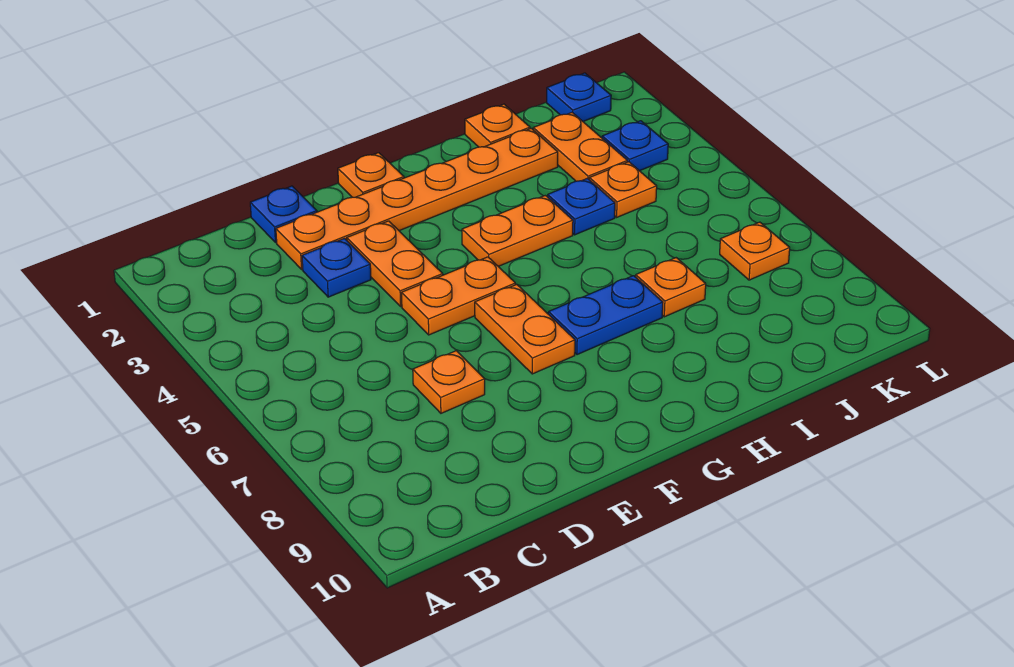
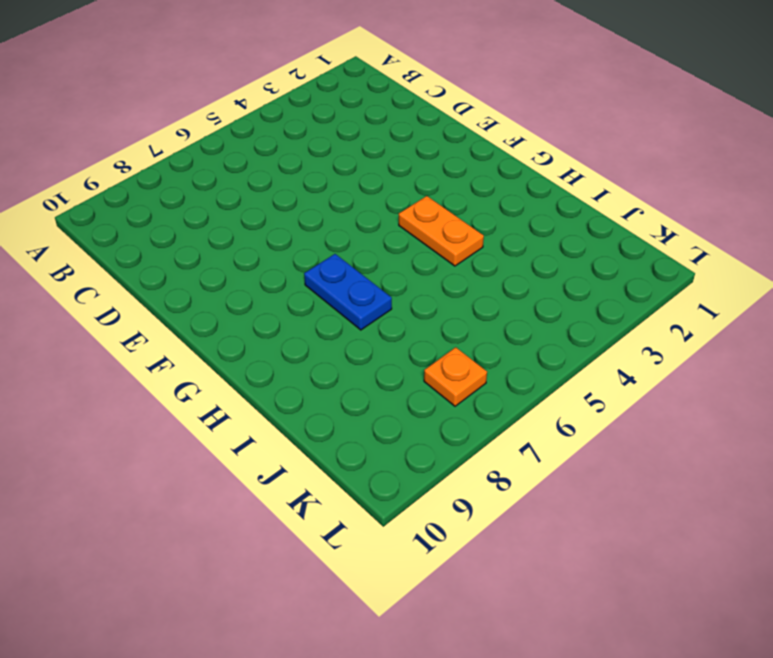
none -> blue 1x1 plate [250,186,317,242]
none -> orange 1x6 plate [276,128,558,269]
none -> blue 1x1 plate [302,239,371,297]

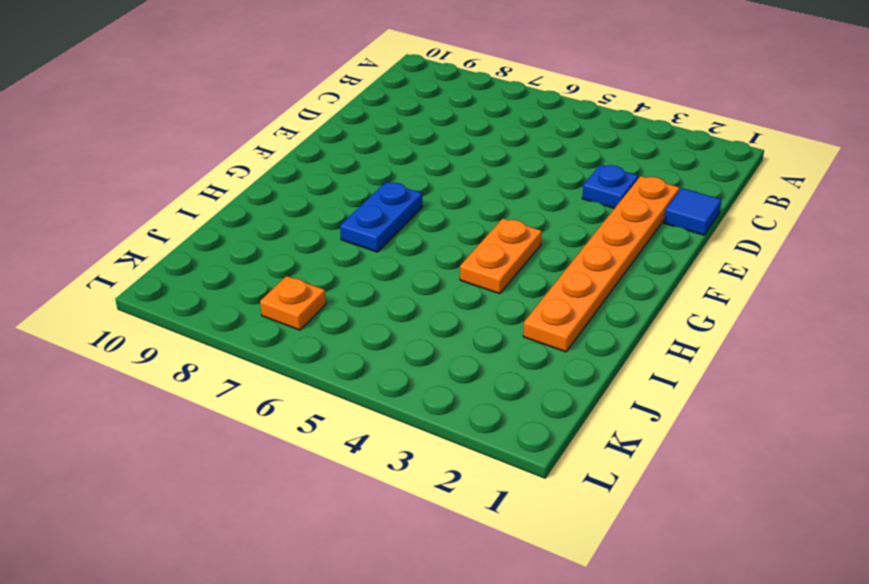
blue 1x1 tile [664,188,721,235] -> blue 1x1 plate [250,186,317,242]
none -> orange 1x1 plate [413,351,485,413]
none -> orange 1x2 plate [347,221,443,306]
none -> orange 1x2 plate [402,257,515,335]

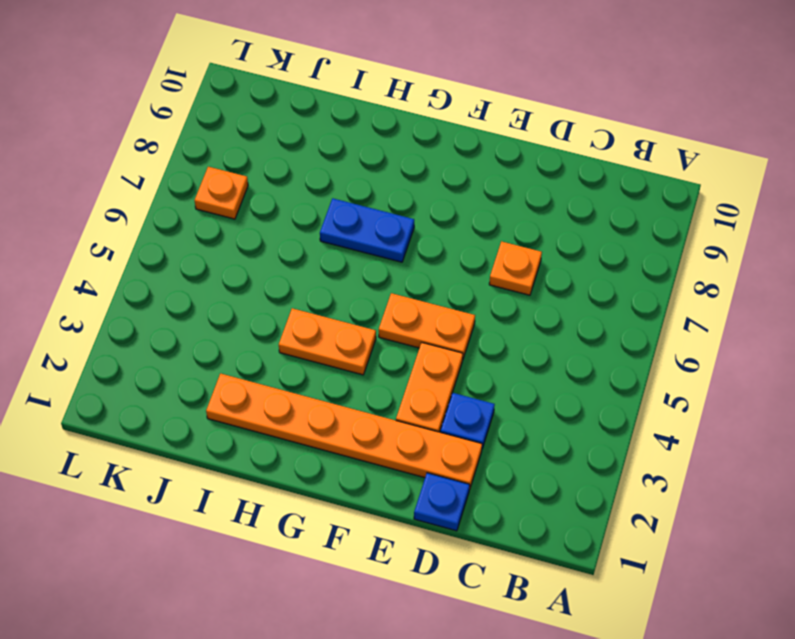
none -> orange 1x1 plate [338,153,404,197]
none -> orange 1x2 plate [475,284,575,374]
none -> orange 1x1 plate [465,104,530,147]

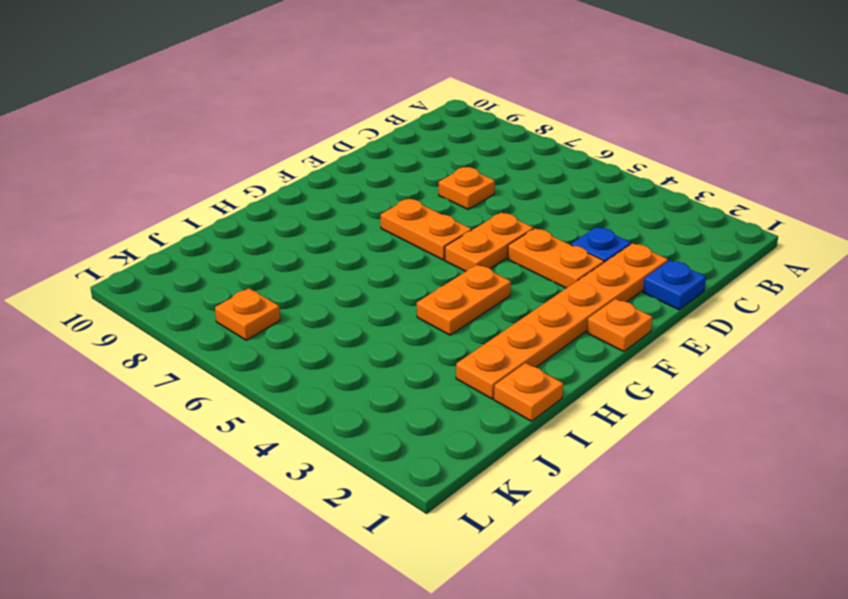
none -> blue 1x2 plate [548,276,663,355]
none -> blue 1x1 plate [548,178,615,235]
none -> orange 1x1 plate [636,258,706,317]

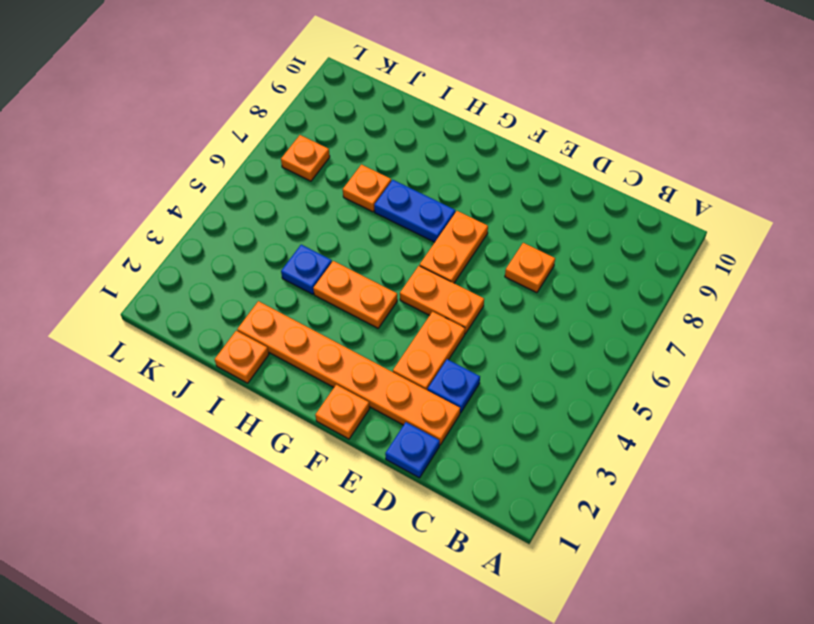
none -> orange 1x2 plate [533,112,627,181]
none -> orange 1x1 plate [589,162,657,217]
none -> blue 1x1 plate [547,73,611,121]

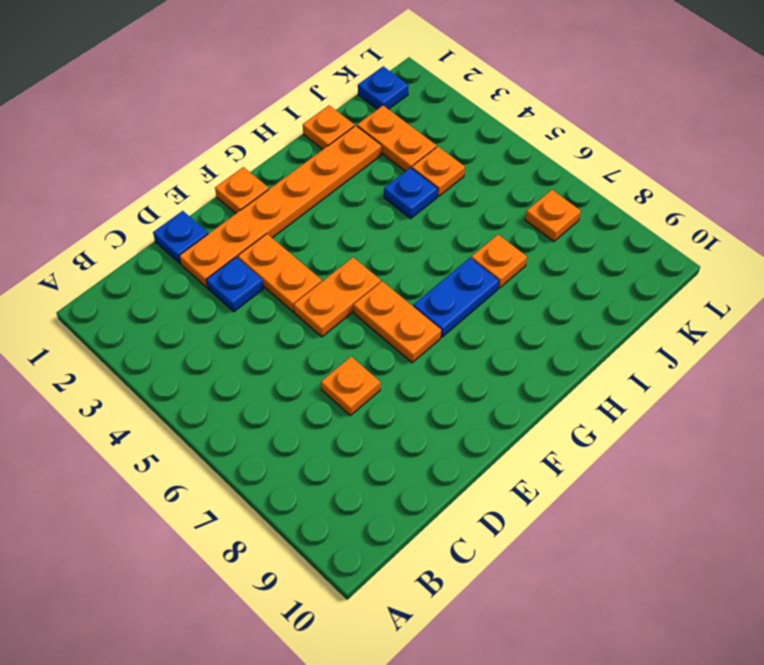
none -> orange 1x2 plate [462,195,573,266]
none -> blue 1x1 plate [602,121,668,171]

